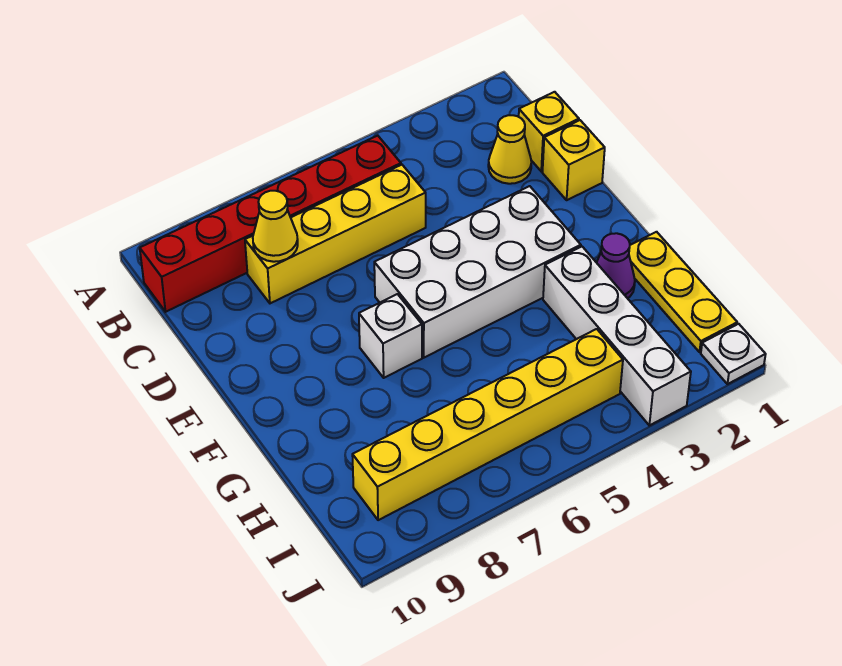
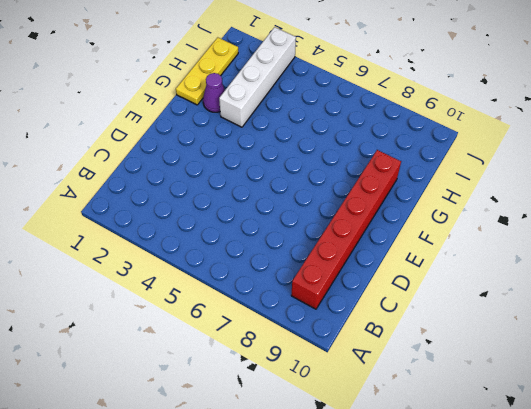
red 1x6 brick [291,150,401,309] -> red 1x6 brick turned to [140,136,401,312]
none -> yellow 1x1 brick [519,92,579,171]
none -> yellow 1x1 cone [488,115,531,184]
none -> yellow 1x4 brick [245,165,426,303]

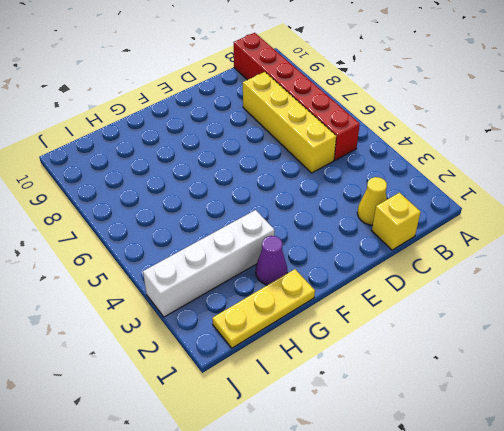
none -> yellow 1x1 brick [543,120,605,200]
none -> white 2x4 brick [374,186,581,358]
none -> white 1x1 brick [359,294,422,378]

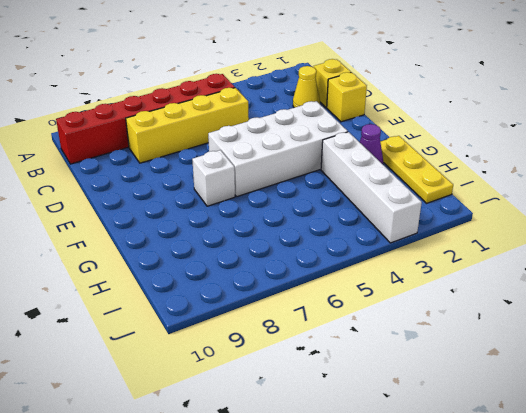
none -> yellow 1x6 brick [352,329,623,520]
none -> white 1x1 plate [701,324,766,384]
none -> yellow 1x1 cone [253,191,298,262]

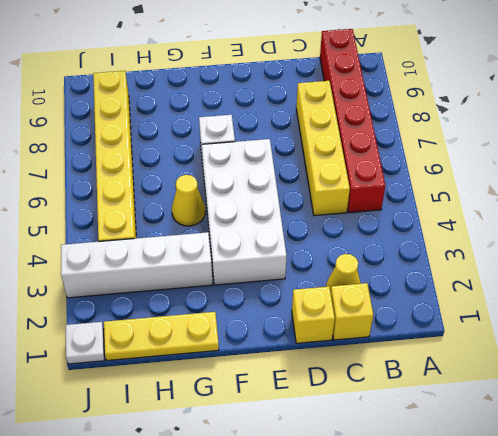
yellow 1x1 cone [172,175,205,226] -> yellow 1x1 cone moved to [253,191,298,262]
none -> purple 1x1 cone [597,233,635,298]

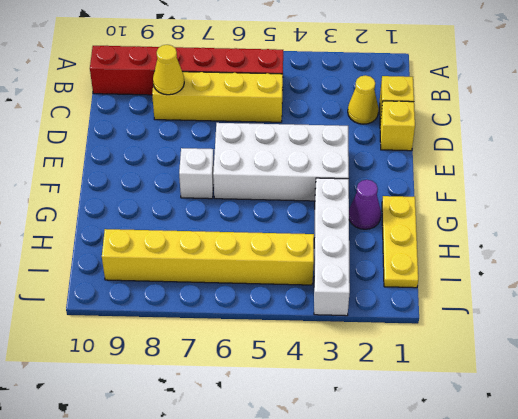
none -> white 1x1 plate [701,324,766,384]

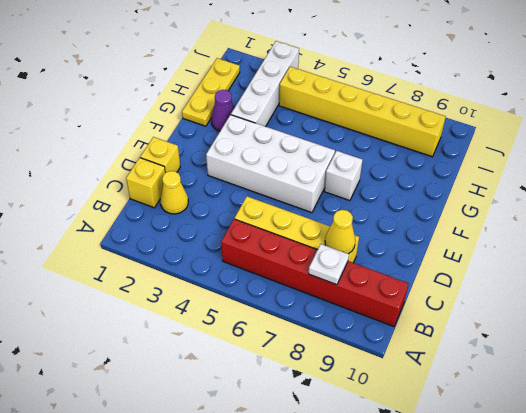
white 1x1 plate [309,244,349,285] -> white 1x1 plate moved to [701,324,766,384]

